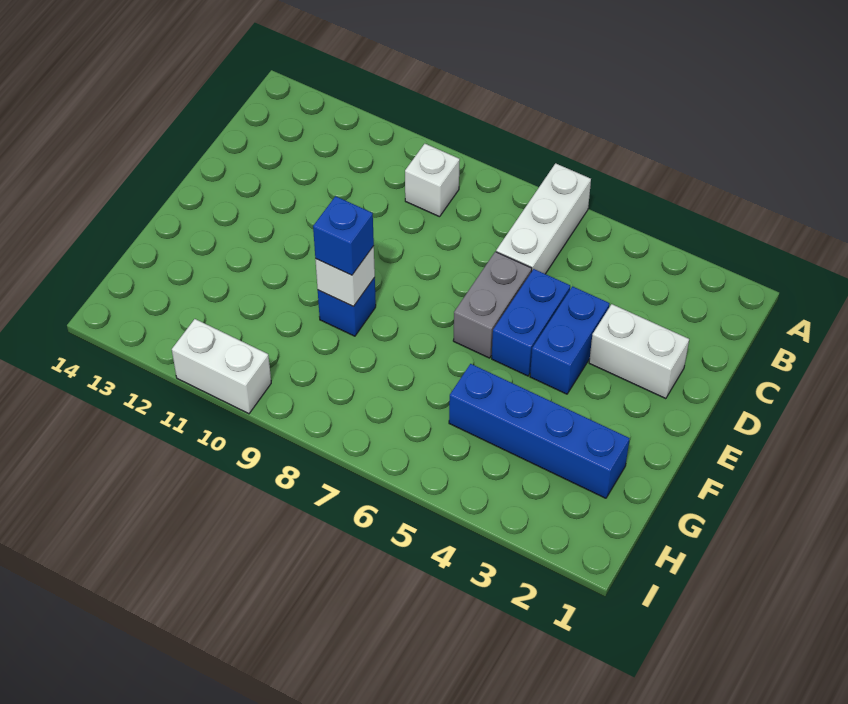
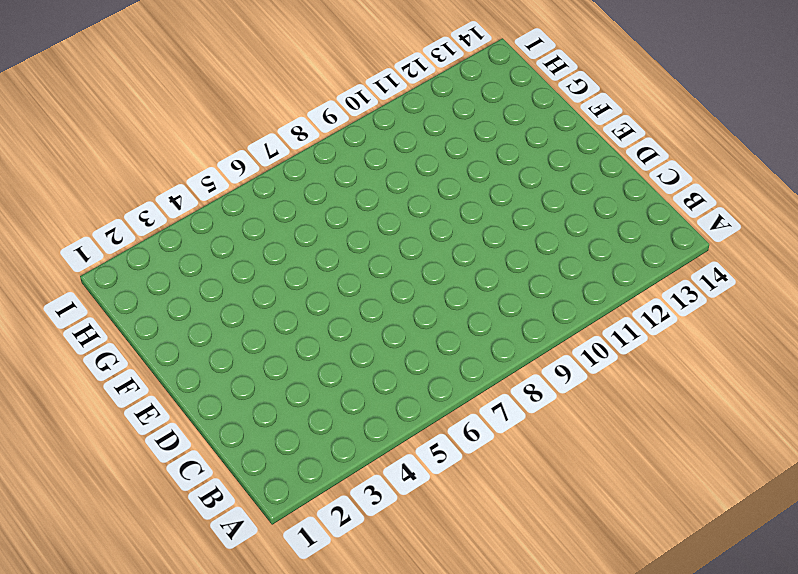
none -> white 1x3 brick [496,163,591,274]
none -> white 1x1 brick [405,144,460,217]

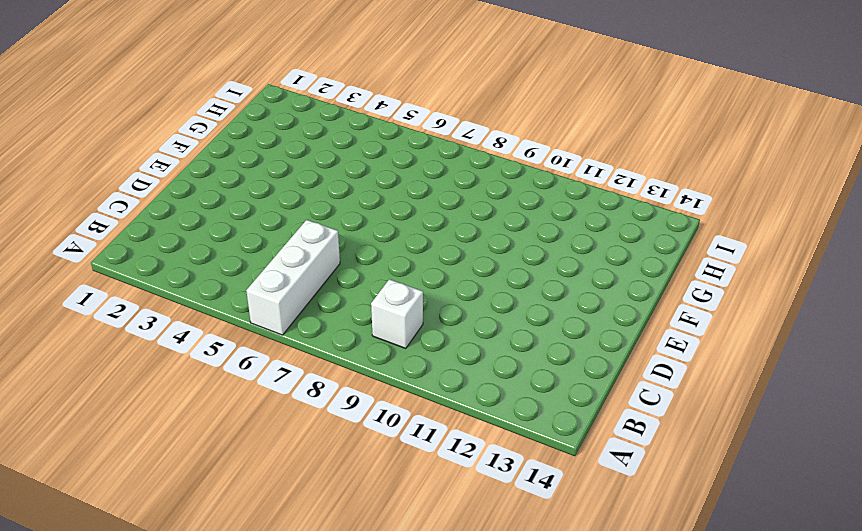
none -> white 1x2 brick [589,304,689,399]
none -> blue 1x2 brick [530,286,610,394]

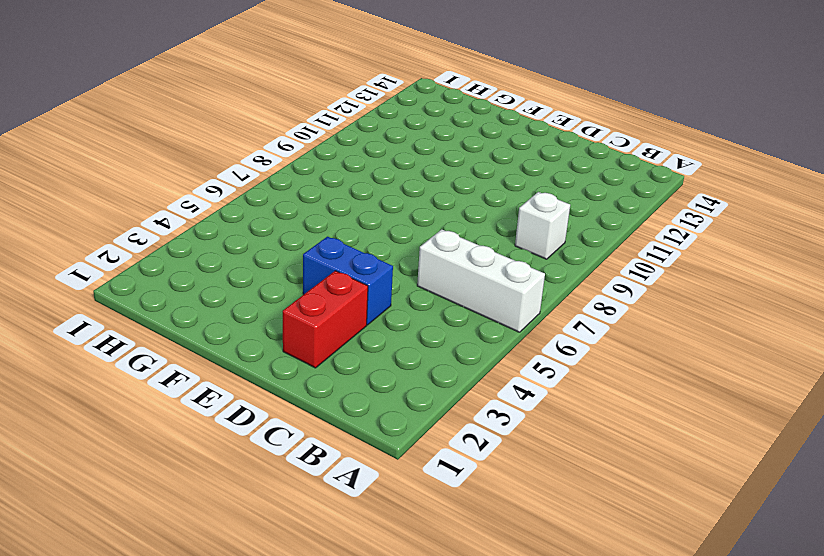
red 1x2 brick [283,271,368,368] -> white 1x2 brick [589,304,689,399]
none -> blue 1x2 brick [492,269,570,376]
none -> grey 1x2 brick [453,252,532,358]

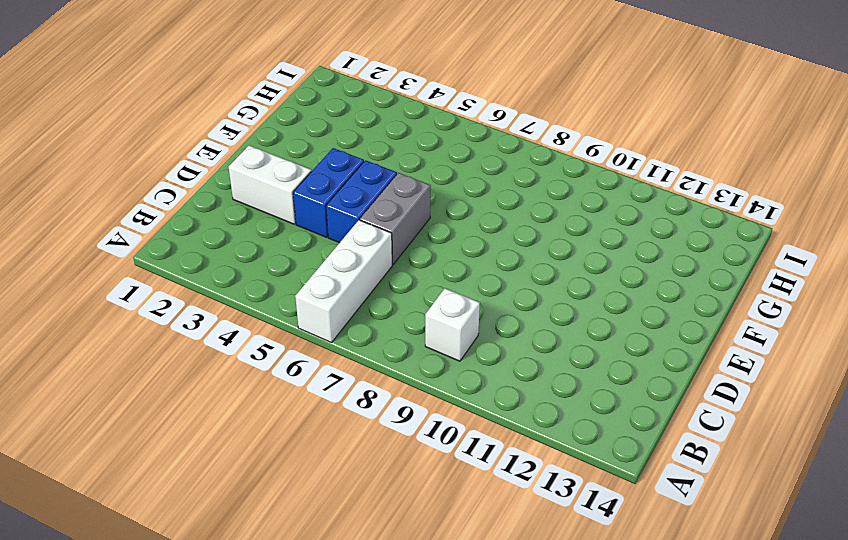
none -> blue 1x1 brick [318,278,376,336]
none -> blue 1x4 brick [449,364,630,498]

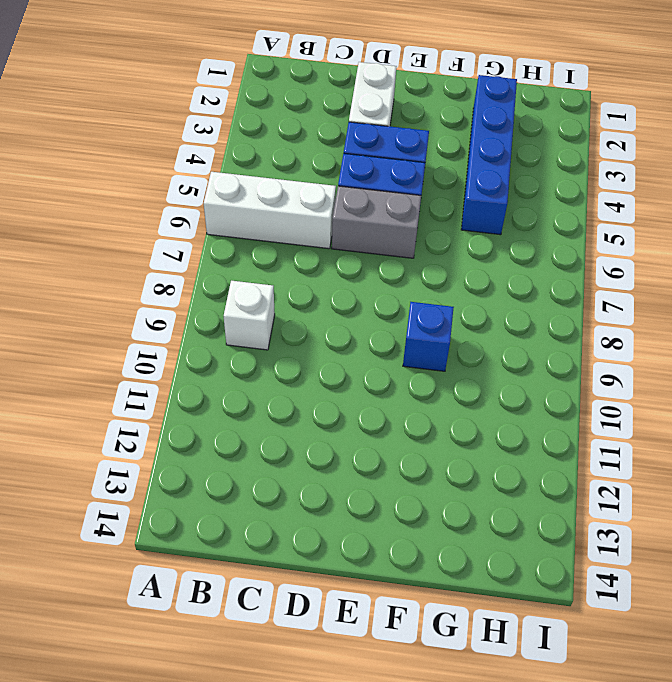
none -> white 1x2 brick [172,319,271,414]
none -> white 1x1 brick [315,246,375,307]

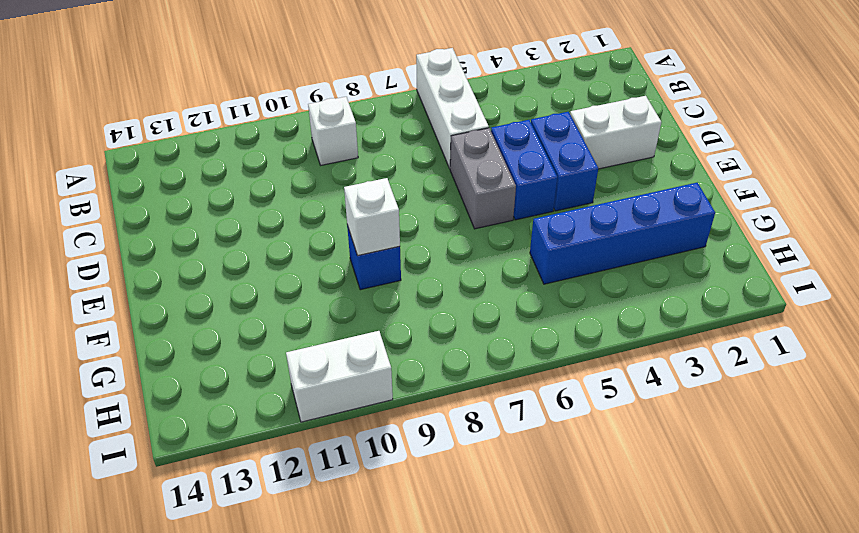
none -> blue 1x1 brick [313,196,374,275]

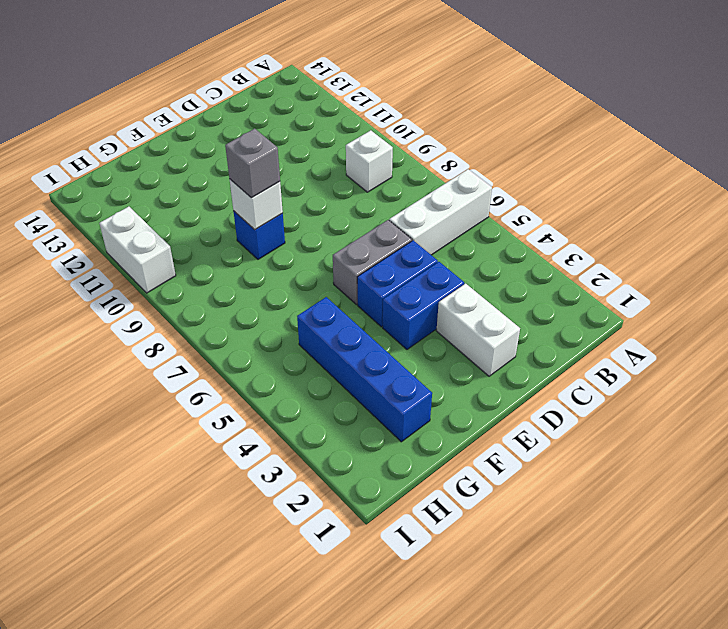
grey 1x1 brick [225,128,280,198] -> blue 1x1 brick [313,196,374,275]

